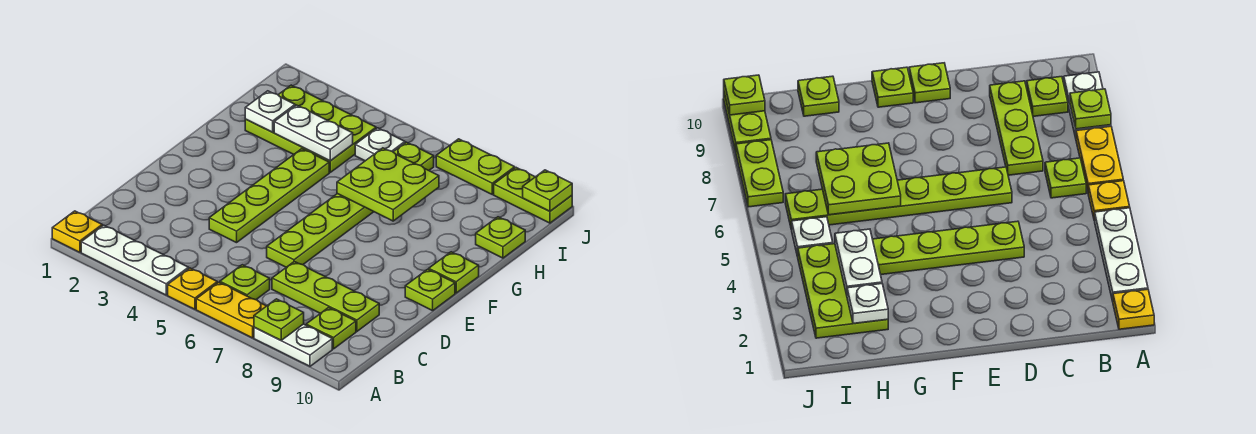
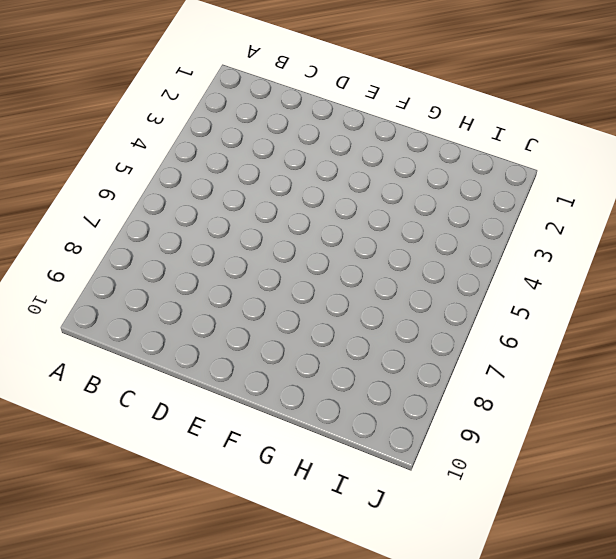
none -> yellow 1x1 plate [52,211,102,252]
none -> white 1x3 plate [81,225,189,295]
none -> yellow 1x1 plate [168,268,217,309]

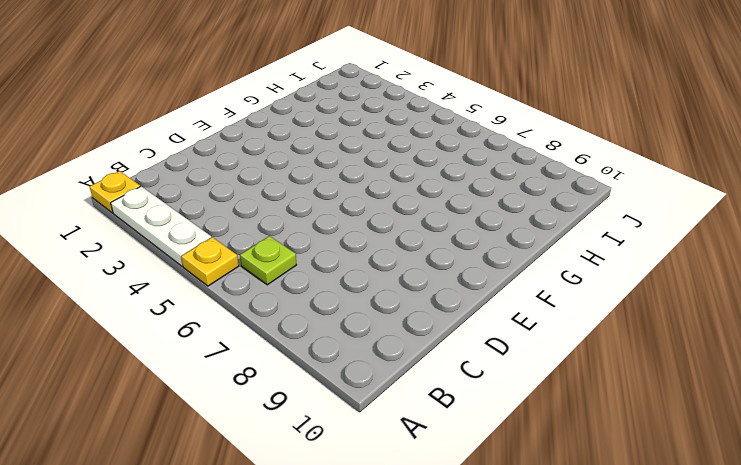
none -> yellow 1x2 plate [196,282,266,338]
none -> white 1x2 plate [254,324,332,366]
none -> lime 1x1 plate [306,308,356,349]

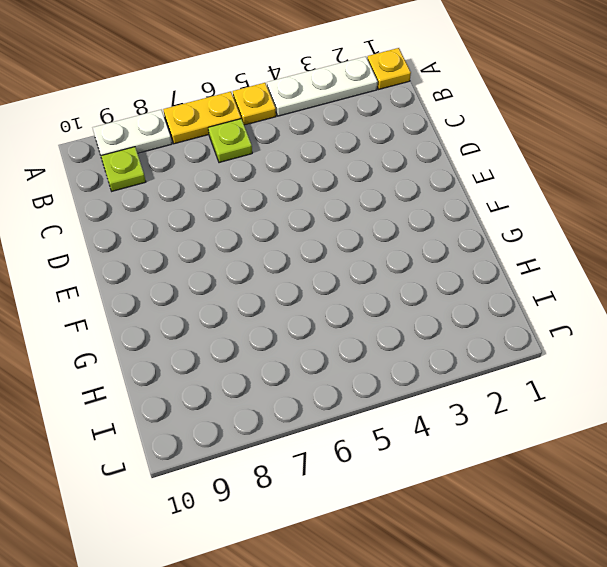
none -> lime 1x3 plate [272,262,379,331]
none -> lime 1x4 plate [209,149,329,243]
none -> lime 1x6 plate [267,142,434,267]

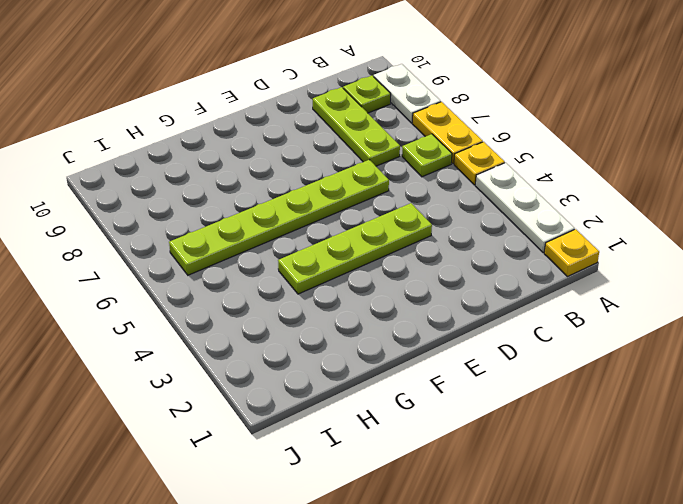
none -> lime 1x1 plate [405,269,455,311]
none -> lime 1x1 plate [429,252,479,293]
none -> lime 2x3 plate [245,85,376,172]

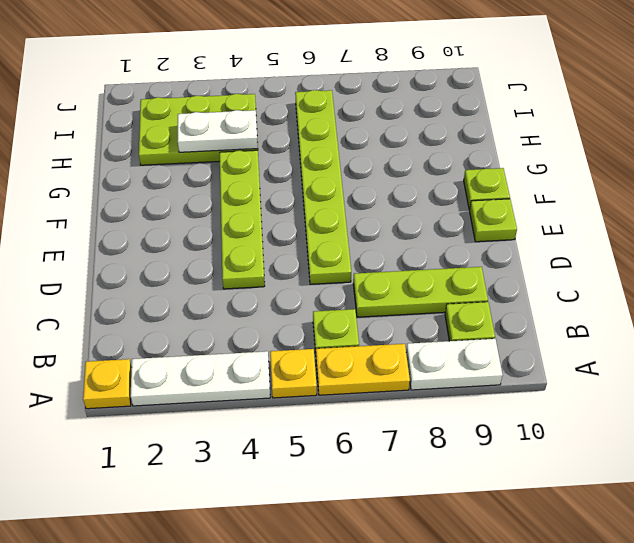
none -> lime 1x1 plate [476,217,525,258]
none -> white 1x1 plate [355,128,405,161]
none -> lime 1x2 plate [436,139,515,194]

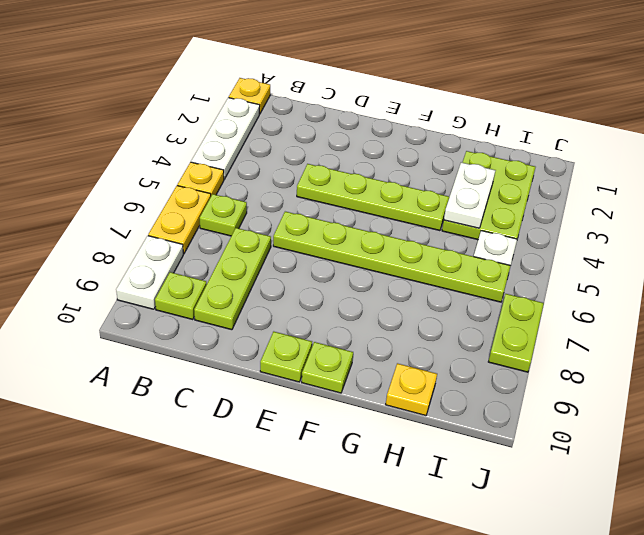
yellow 1x1 plate [386,363,437,416] -> lime 1x1 plate [476,217,525,258]
none -> lime 1x2 plate [494,168,572,223]
none -> lime 1x1 plate [254,299,304,340]
none -> lime 2x2 plate [337,148,439,221]

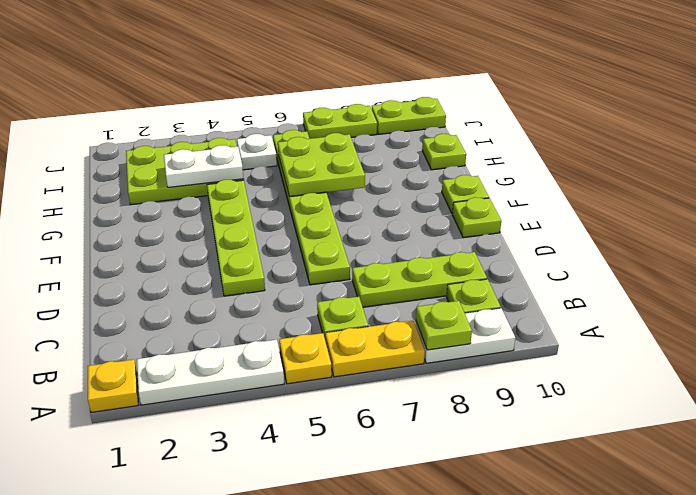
none -> white 1x1 plate [245,91,295,132]
none -> lime 1x1 plate [523,170,572,211]

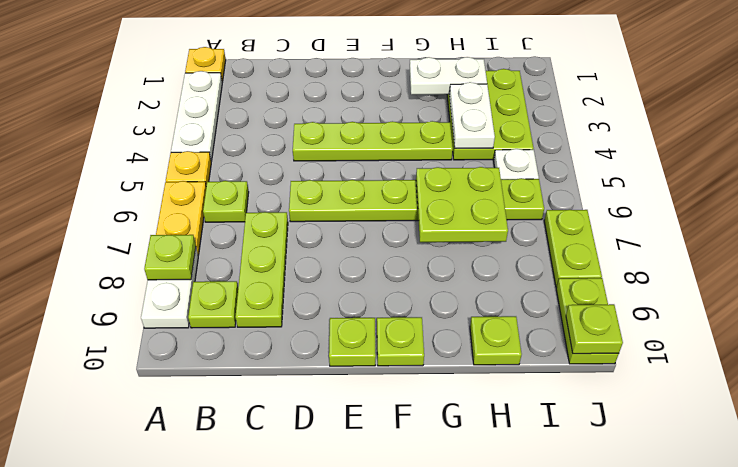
white 1x2 plate [410,57,487,95] -> white 1x1 plate [245,91,295,132]

